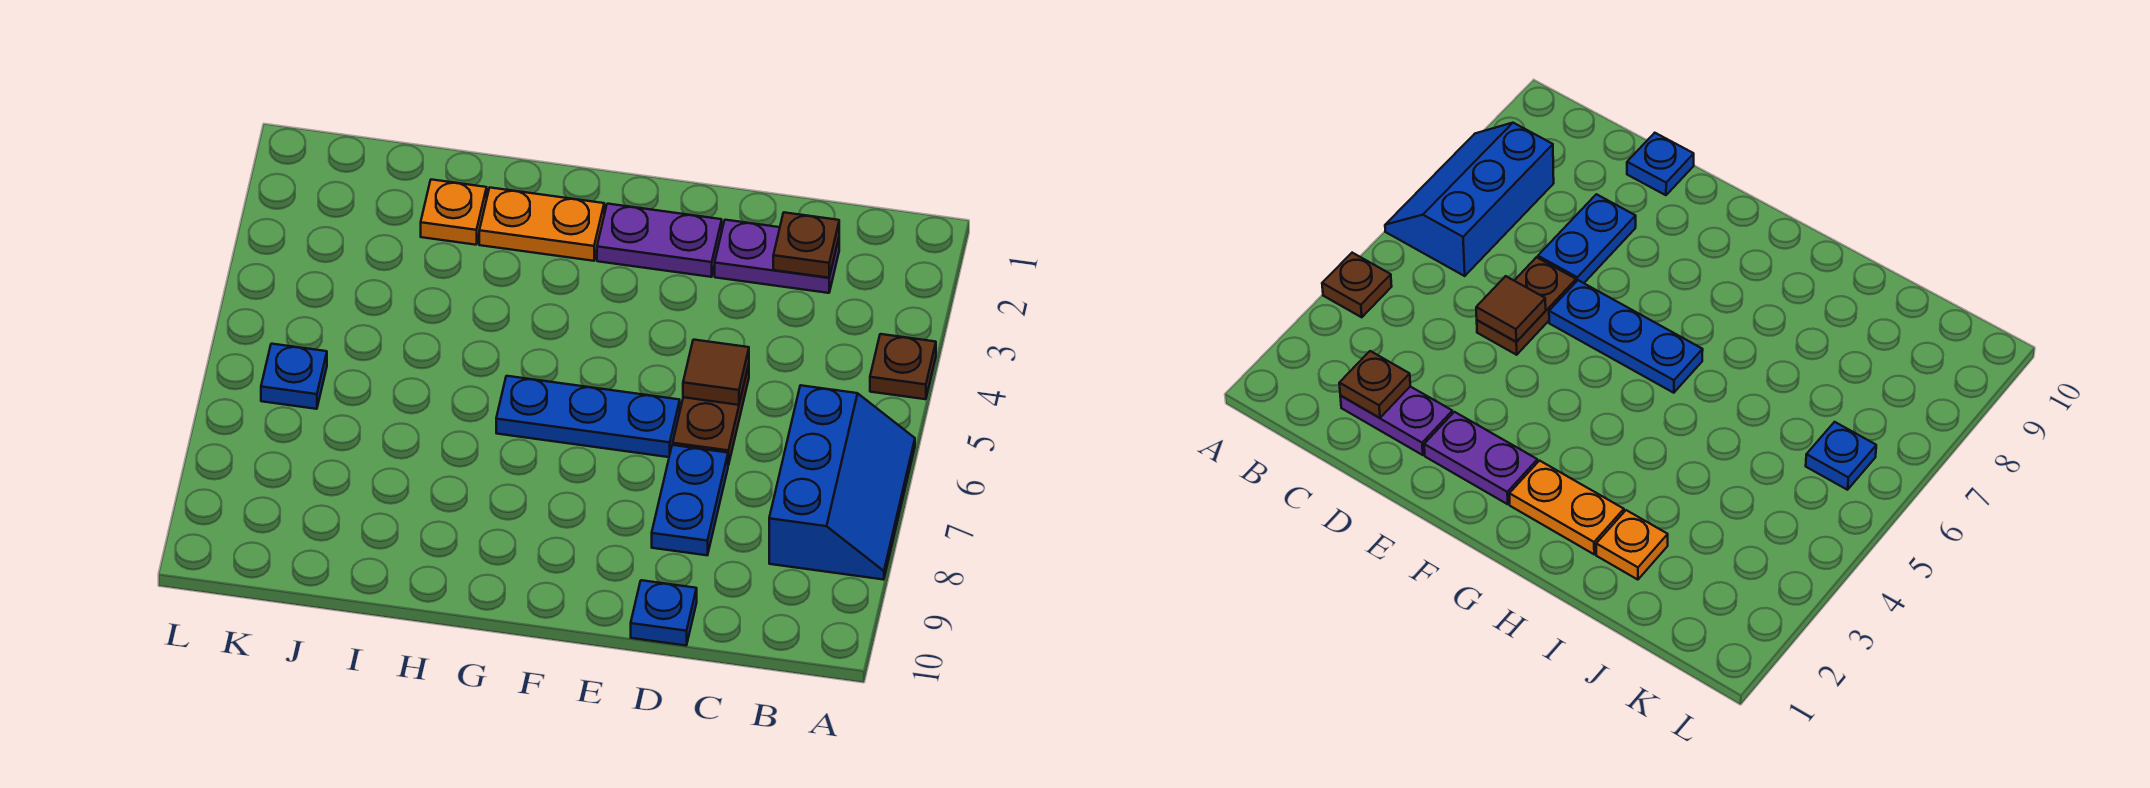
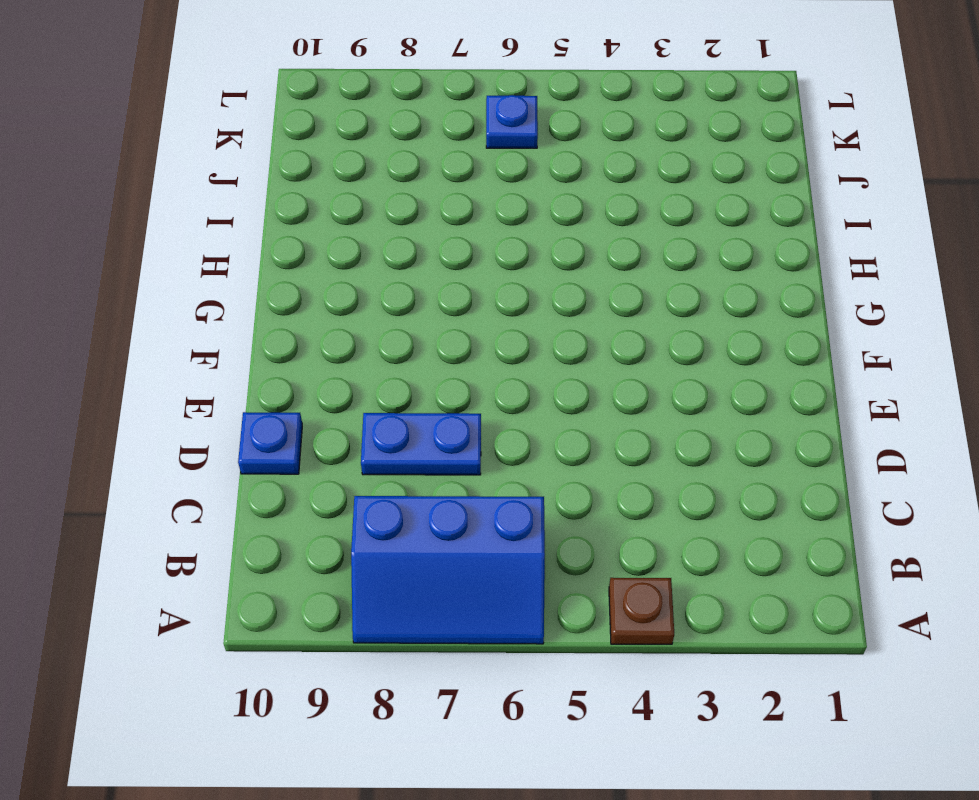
none -> purple 1x2 plate [715,220,839,293]
none -> brown 1x2 plate [673,365,749,465]
none -> purple 1x2 plate [597,204,722,277]

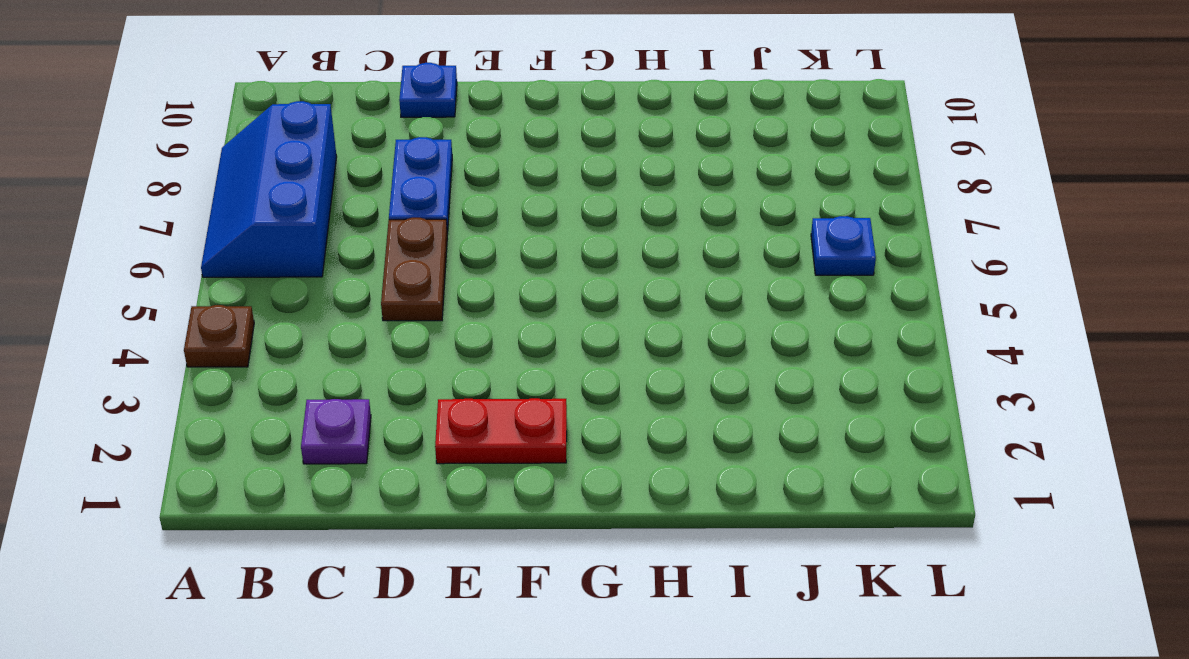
purple 1x1 plate [301,399,371,464] -> purple 1x2 plate [715,220,839,293]
red 1x2 plate [435,398,567,464] -> purple 1x2 plate [597,204,722,277]
none -> blue 1x3 plate [496,376,680,457]
none -> orange 1x2 plate [479,188,604,261]
none -> orange 1x1 plate [421,180,487,245]

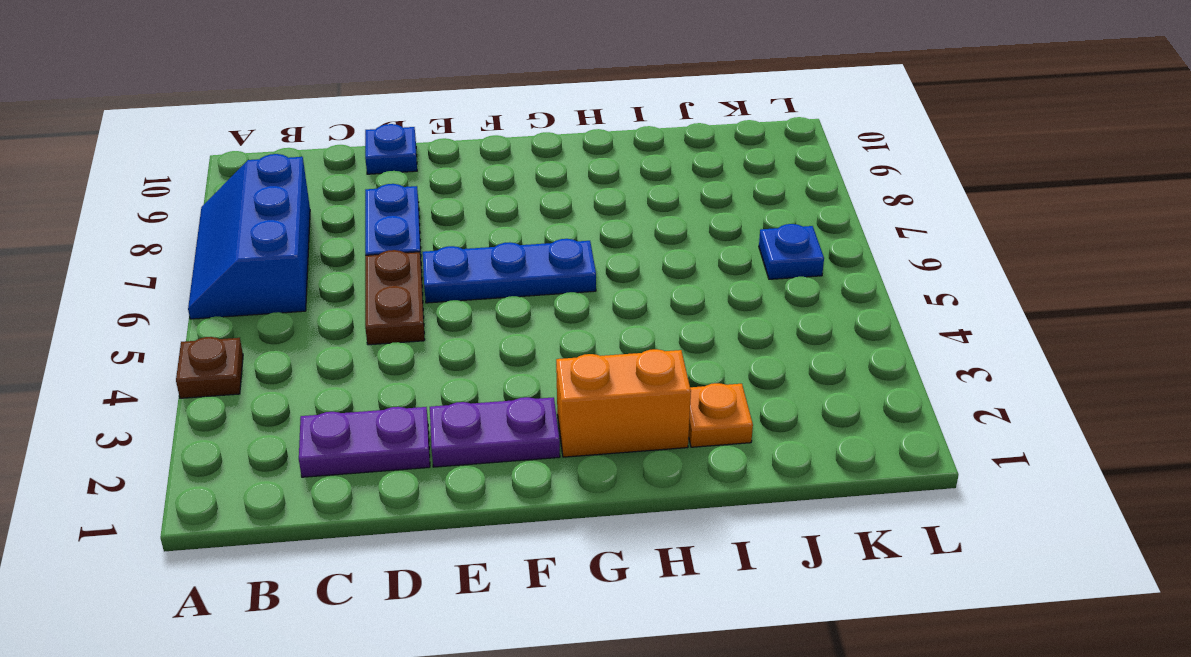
orange 1x2 brick [556,349,691,457] -> orange 1x2 plate [479,188,604,261]
none -> brown 1x1 plate [773,212,839,278]
none -> brown 1x1 tile [683,340,749,405]

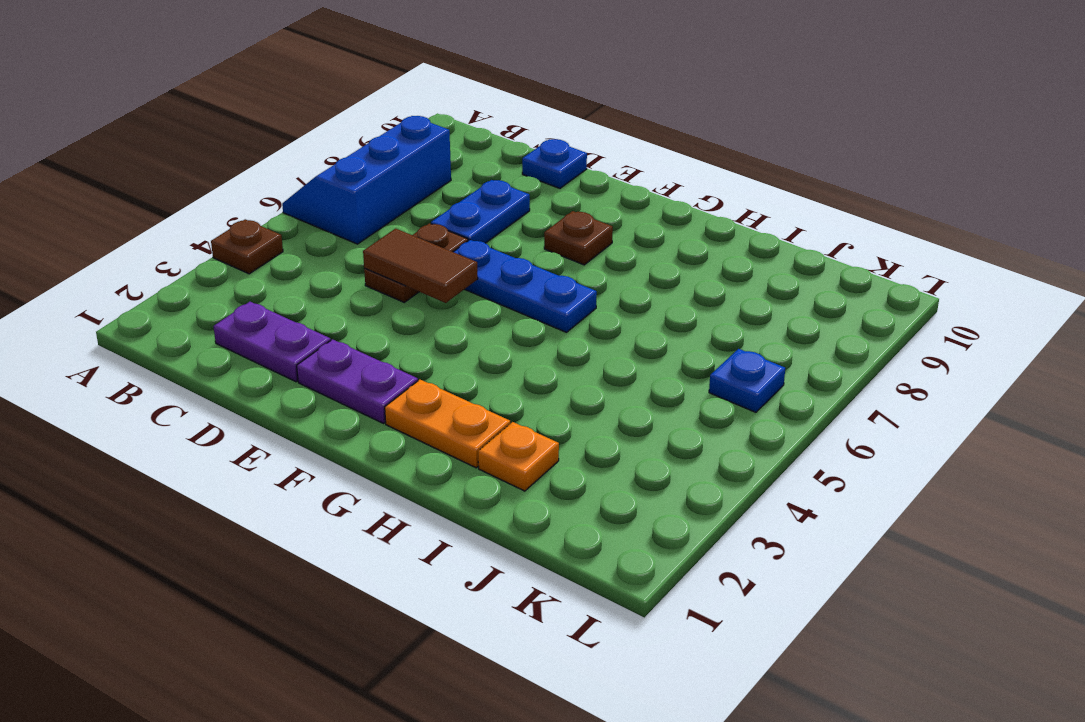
brown 1x2 tile [363,228,478,303] -> brown 1x1 tile [683,340,749,405]
brown 1x1 plate [544,211,613,265] -> brown 1x1 plate moved to [773,212,839,278]

